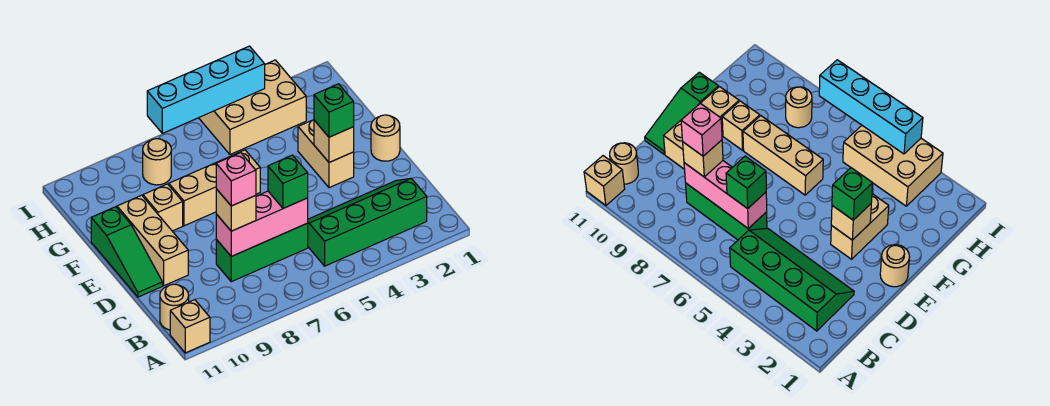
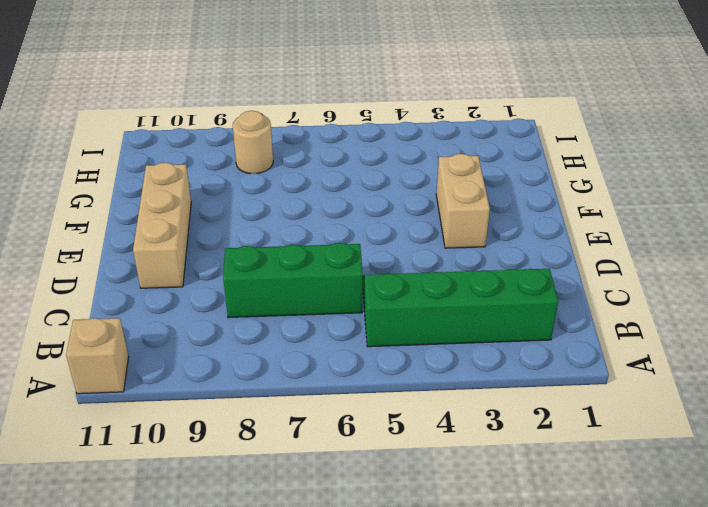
none -> tan 1x1 round brick [160,284,189,330]
none -> green 1x3 slope [91,207,162,297]
none -> tan 1x1 round brick [371,115,400,161]

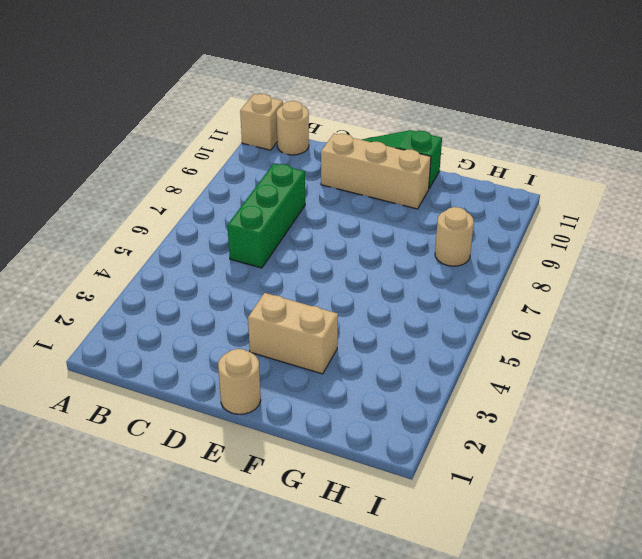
none -> green 2x4 slope [308,178,427,266]
none -> tan 1x3 brick [169,150,260,226]
none -> tan 1x1 brick [143,184,183,231]

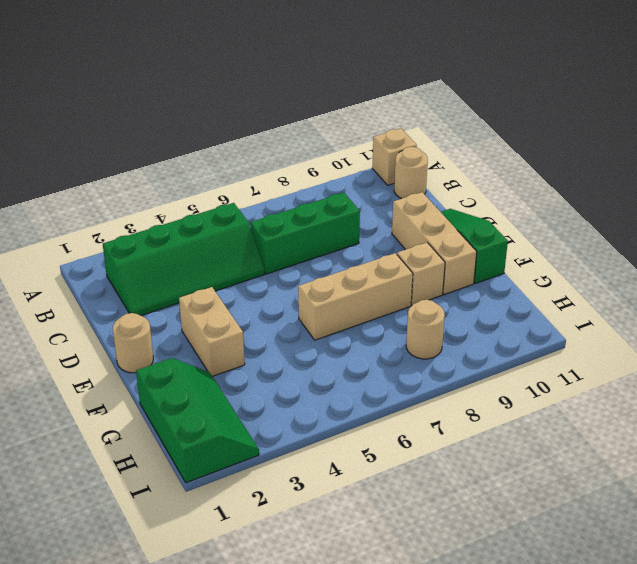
green 2x3 slope [136,358,259,483] -> none
none -> tan 2x3 brick [199,60,306,154]
none -> pink 1x3 brick [216,191,308,256]
none -> tan 1x1 brick [314,120,354,162]

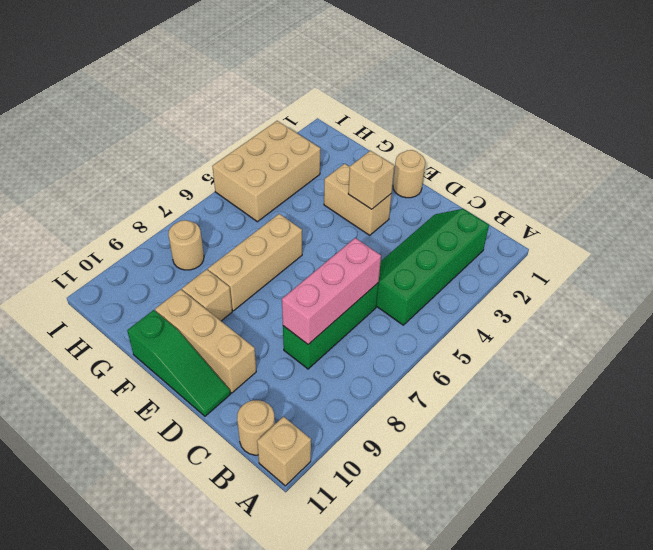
none -> cyan 1x4 brick [147,46,265,133]
none -> green 1x1 brick [268,155,308,208]
none -> tan 1x1 brick [216,189,256,231]

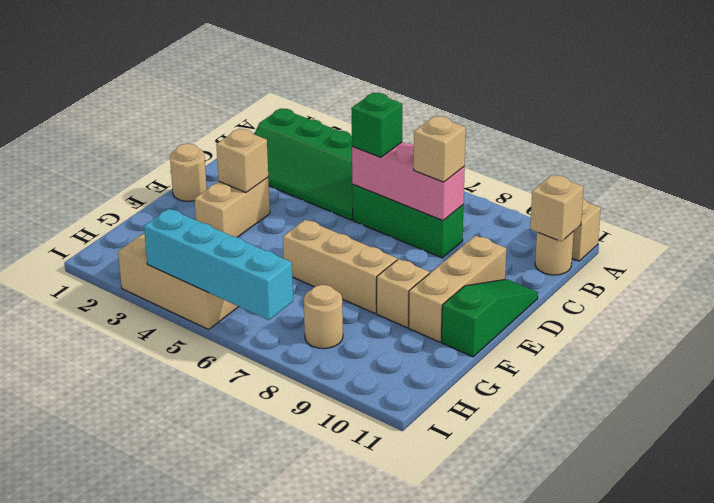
tan 1x1 brick [530,175,584,242] -> none
none -> green 1x1 brick [314,84,354,137]
none -> pink 1x1 brick [216,153,256,206]

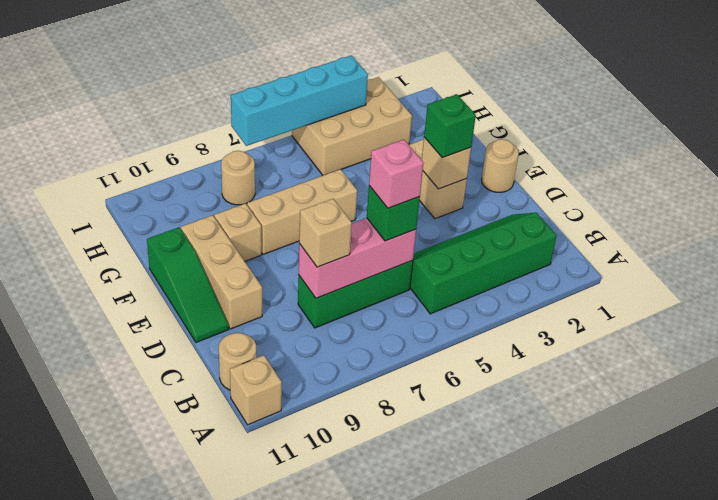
pink 1x1 brick [369,140,424,208] -> pink 1x1 brick moved to [216,153,256,206]

